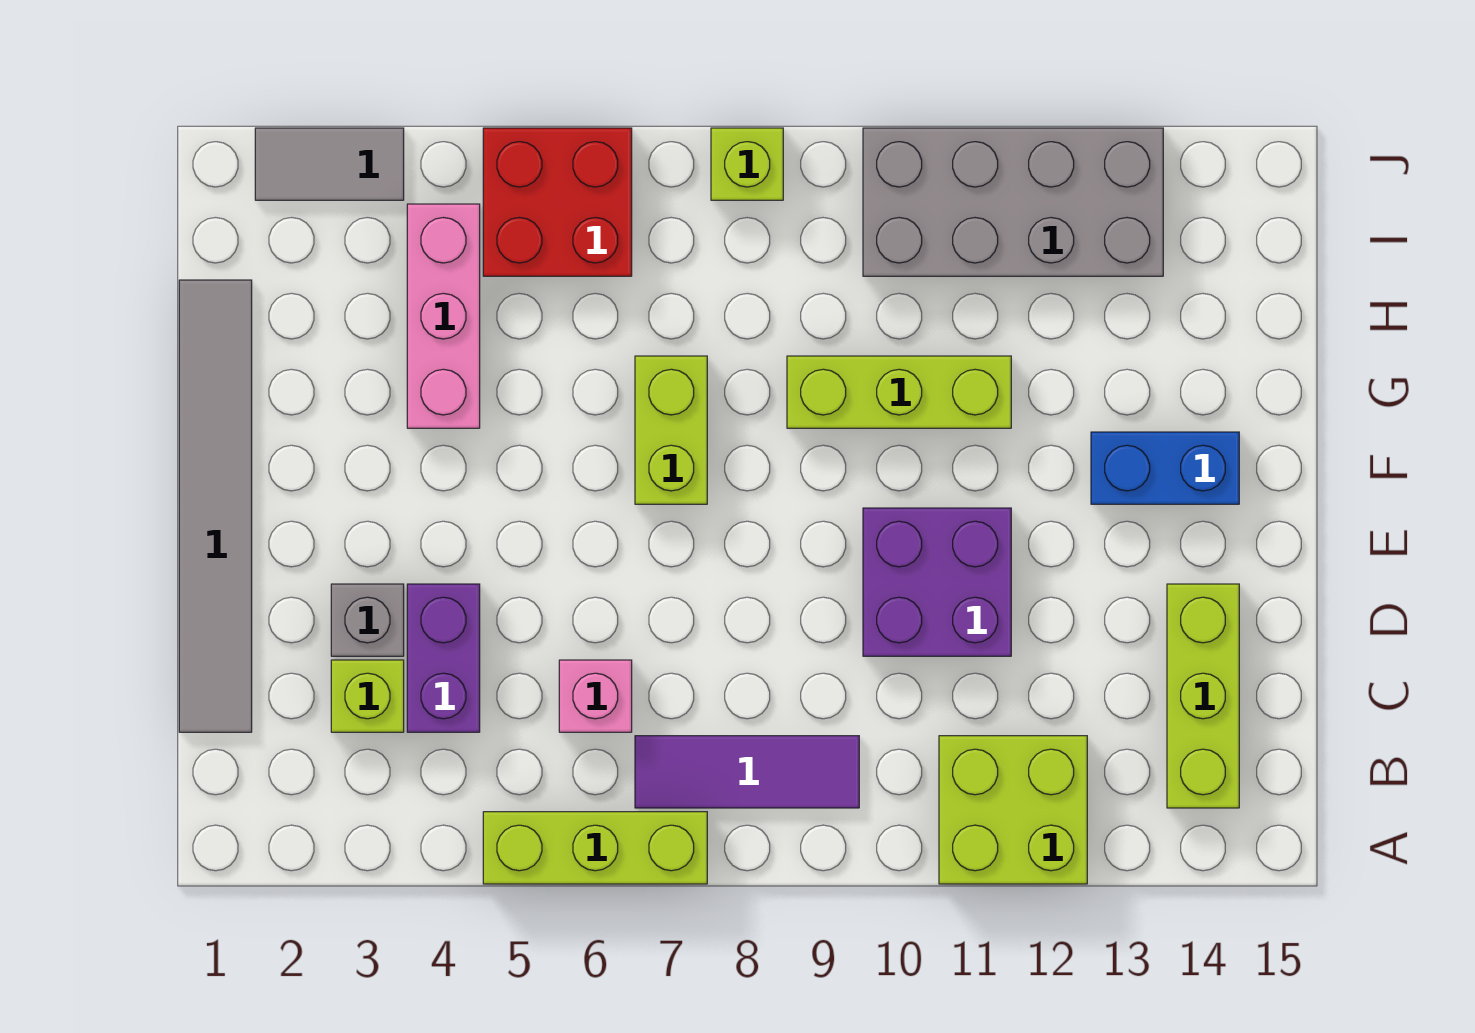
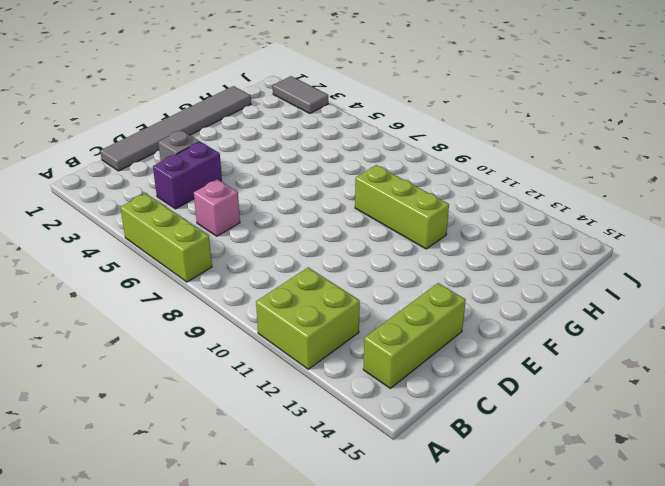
none -> purple 1x3 tile [635,736,859,808]
none -> lime 1x1 brick [331,660,404,732]
none -> purple 2x2 brick [863,508,1011,656]

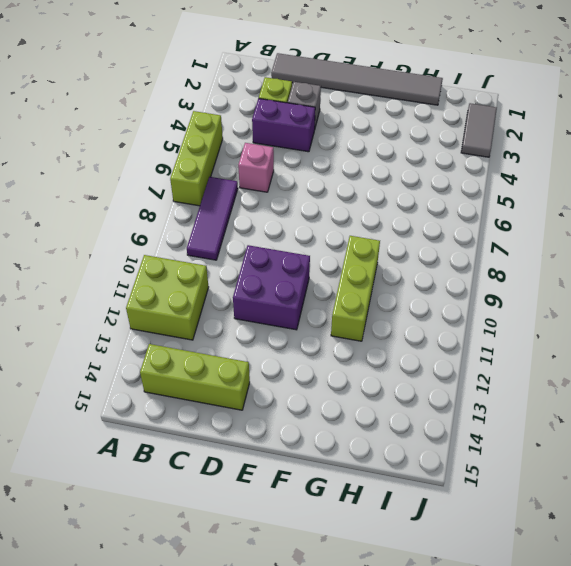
none -> lime 1x2 brick [635,356,707,504]
none -> blue 1x2 brick [1091,432,1239,504]
none -> pink 1x3 brick [407,204,480,428]

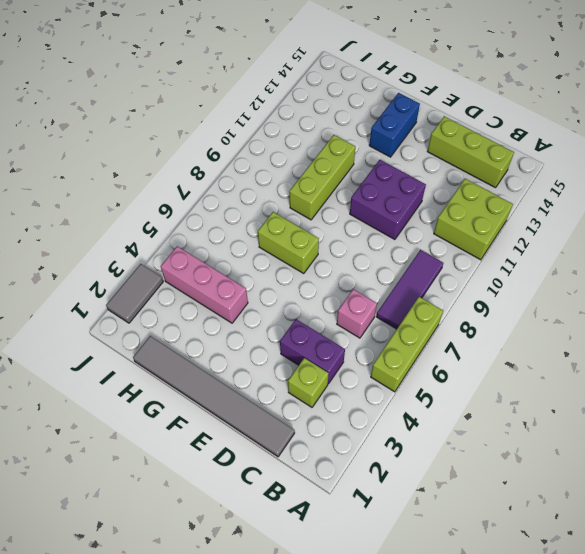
none -> grey 1x1 brick [331,584,404,656]
none -> red 2x2 brick [483,128,632,276]
none -> grey 2x4 brick [863,128,1163,276]

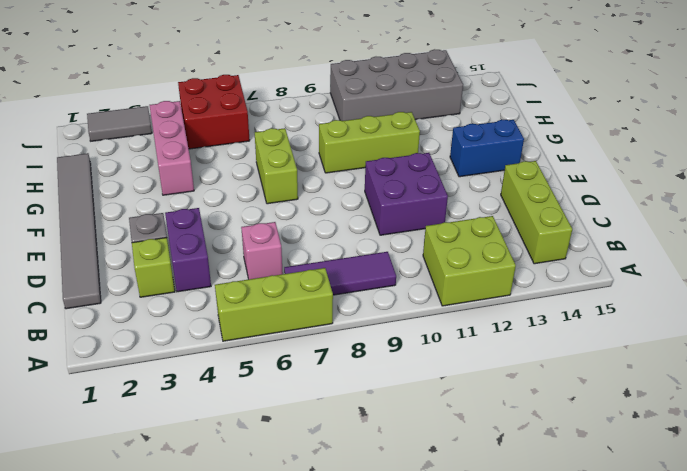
none -> lime 1x1 brick [711,128,783,200]

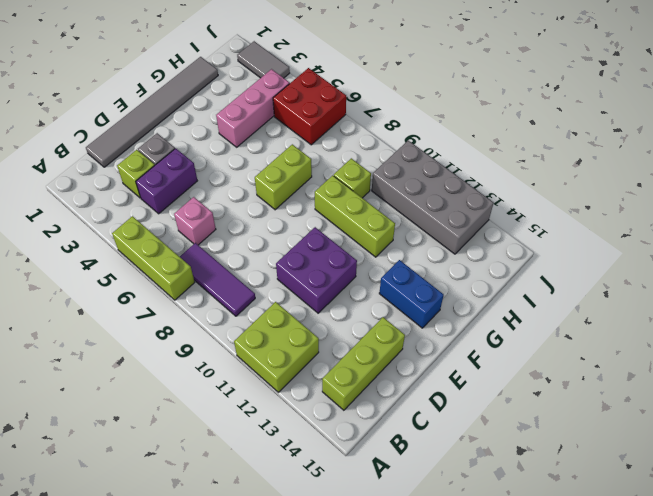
lime 1x1 brick [334,158,371,198] -> lime 1x1 brick moved to [711,128,783,200]

